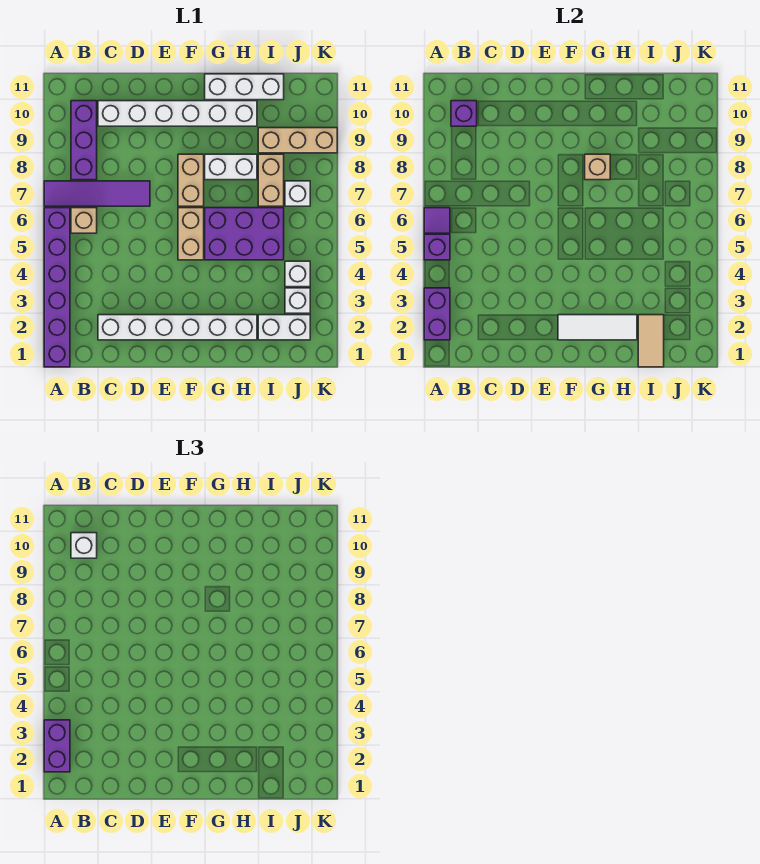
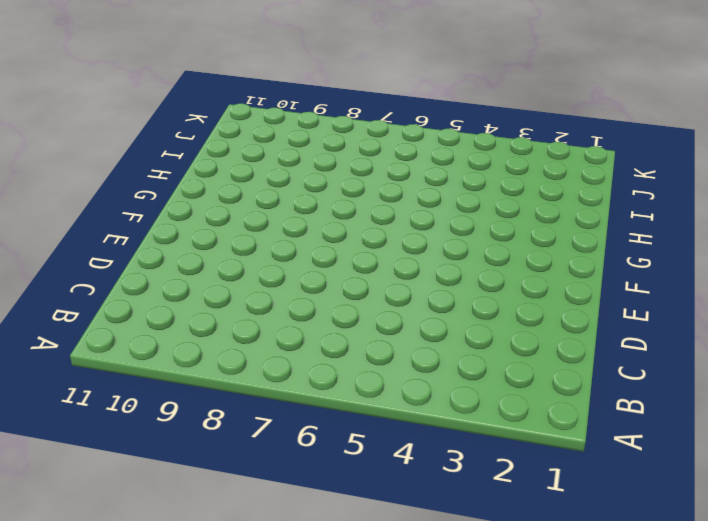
none -> purple 1x6 brick [44,208,70,367]
none -> purple 1x4 tile [44,181,150,206]
none -> tan 1x1 brick [71,208,97,233]

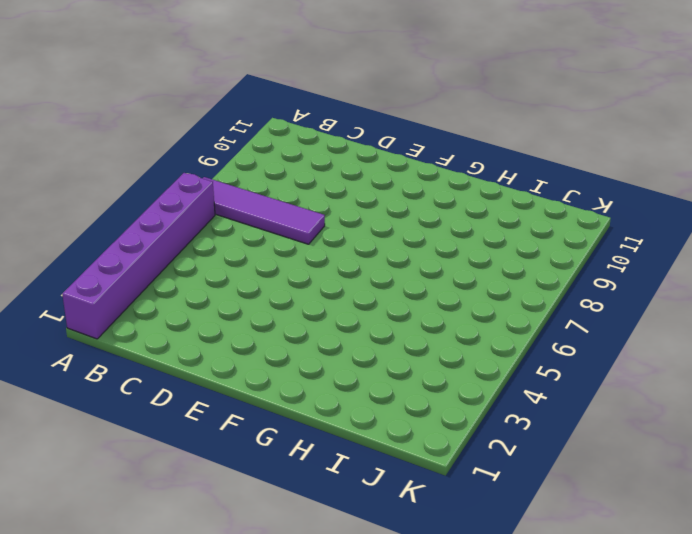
none -> tan 1x1 brick [71,208,97,233]
none -> purple 1x3 brick [71,101,97,180]
none -> white 1x6 brick [98,315,257,340]

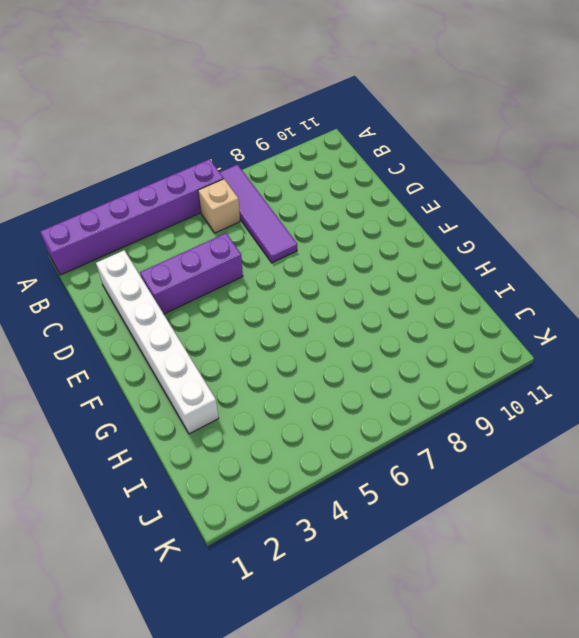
purple 1x3 brick [140,233,243,314] -> purple 1x3 brick moved to [71,101,97,180]
none -> white 1x6 brick [98,101,257,126]
none -> tan 1x2 brick [178,208,204,260]
none -> tan 1x2 brick [178,154,204,206]

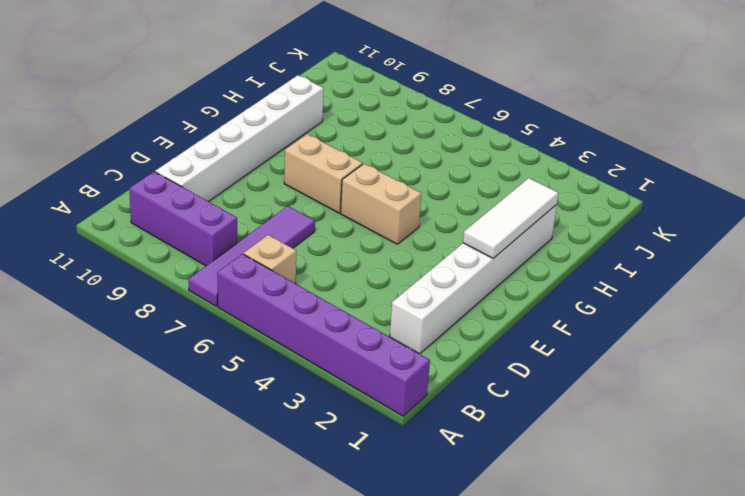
none -> purple 2x3 brick [205,208,284,260]
none -> white 1x2 brick [205,154,257,180]
none -> white 1x3 brick [205,74,284,100]

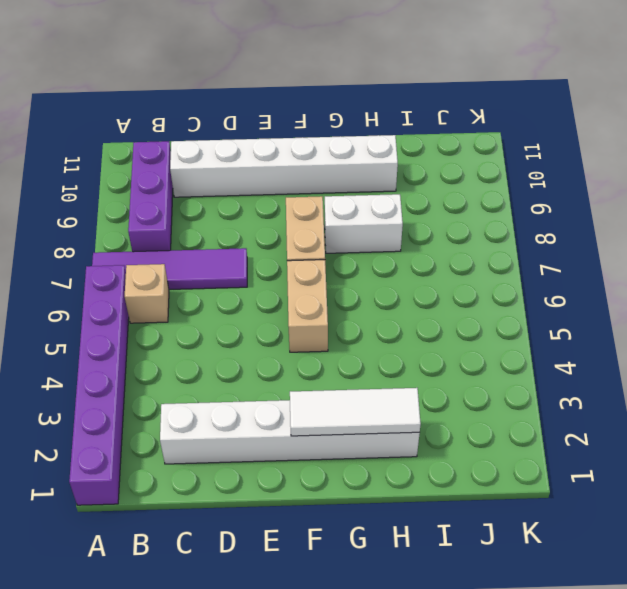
none -> purple 2x3 brick [205,208,284,260]
none -> white 1x3 brick [205,74,284,100]
none -> white 1x2 brick [258,315,310,340]

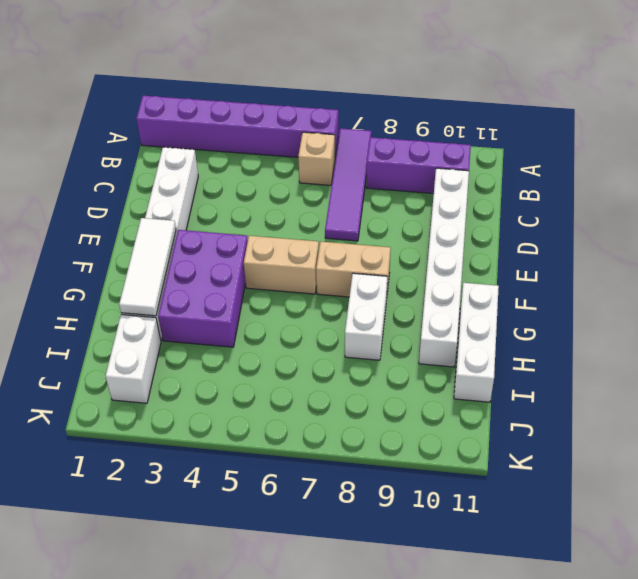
purple 2x3 brick [158,230,248,347] -> purple 2x3 brick moved to [205,208,284,260]
none -> tan 1x2 brick [258,154,284,206]
none -> tan 1x3 brick [258,128,337,153]
none -> white 1x1 brick [285,288,310,313]

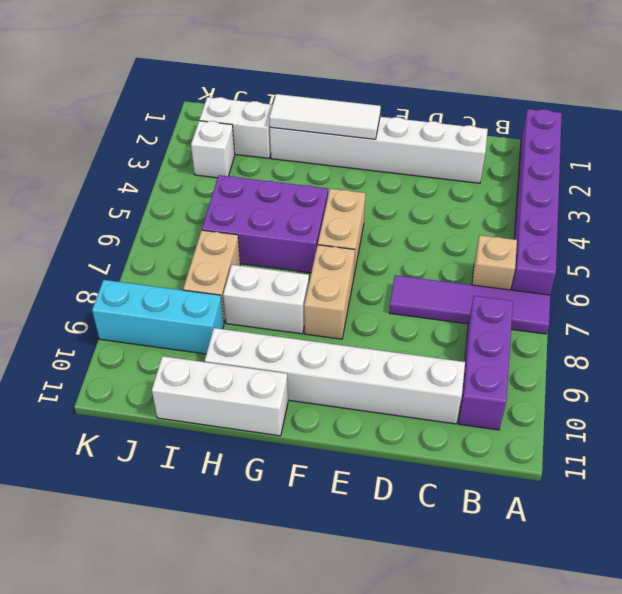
cyan 1x3 brick [92,280,224,354] -> tan 1x3 brick [258,128,337,153]
none -> white 1x1 brick [285,261,310,287]
none -> white 1x1 brick [285,181,310,206]
none -> purple 1x2 brick [424,288,450,340]

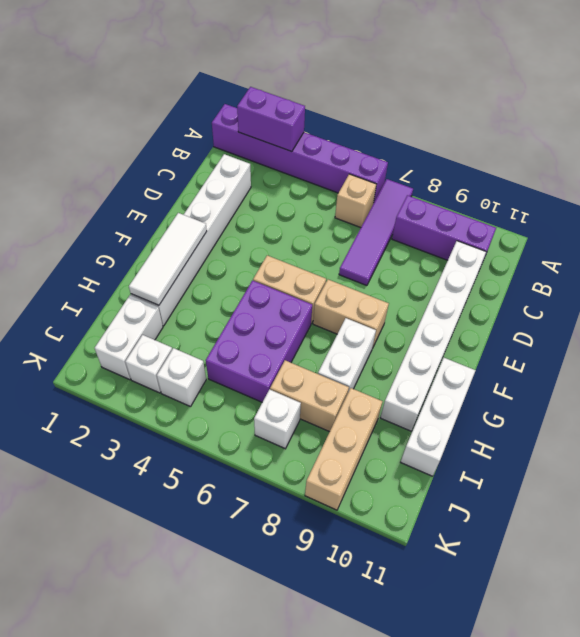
none -> purple 1x1 brick [424,234,450,260]
none -> purple 1x1 tile [424,208,450,233]
none -> purple 1x1 brick [451,101,477,126]

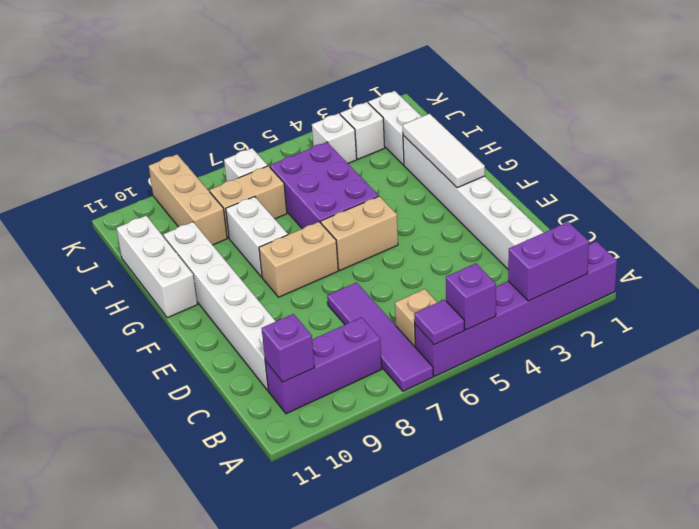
none -> tan 1x1 brick [585,154,610,180]
none -> tan 1x2 tile [638,315,664,367]
none -> purple 1x2 brick [44,720,70,772]

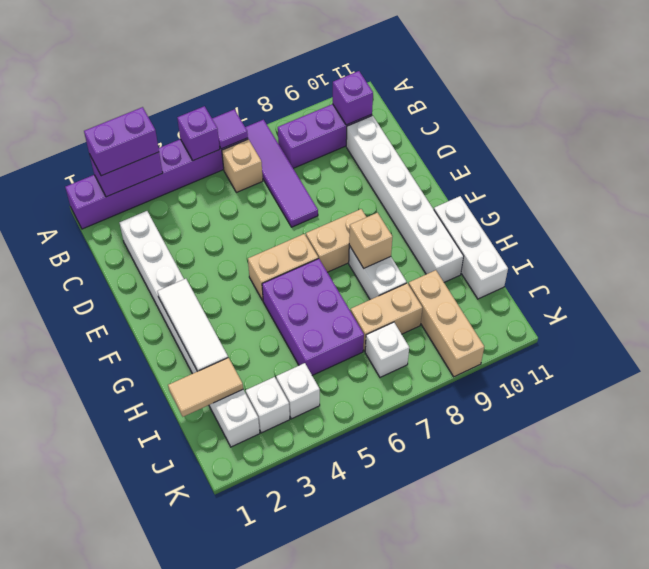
none -> white 1x1 brick [71,533,97,558]

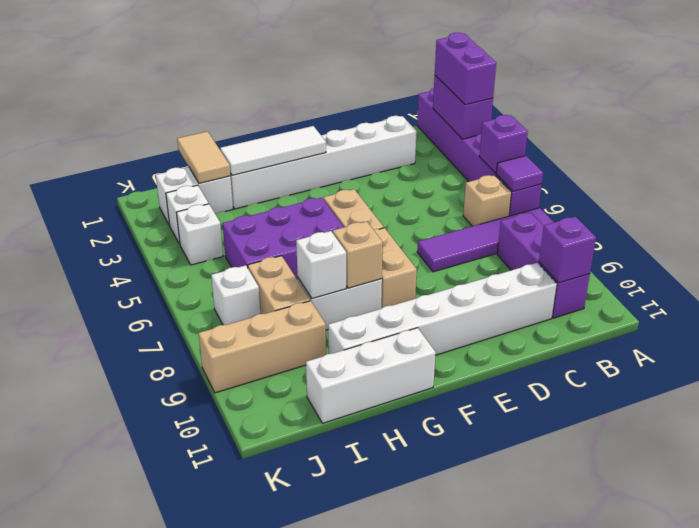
white 1x1 brick [296,231,346,299] -> white 1x1 brick moved to [71,533,97,558]

